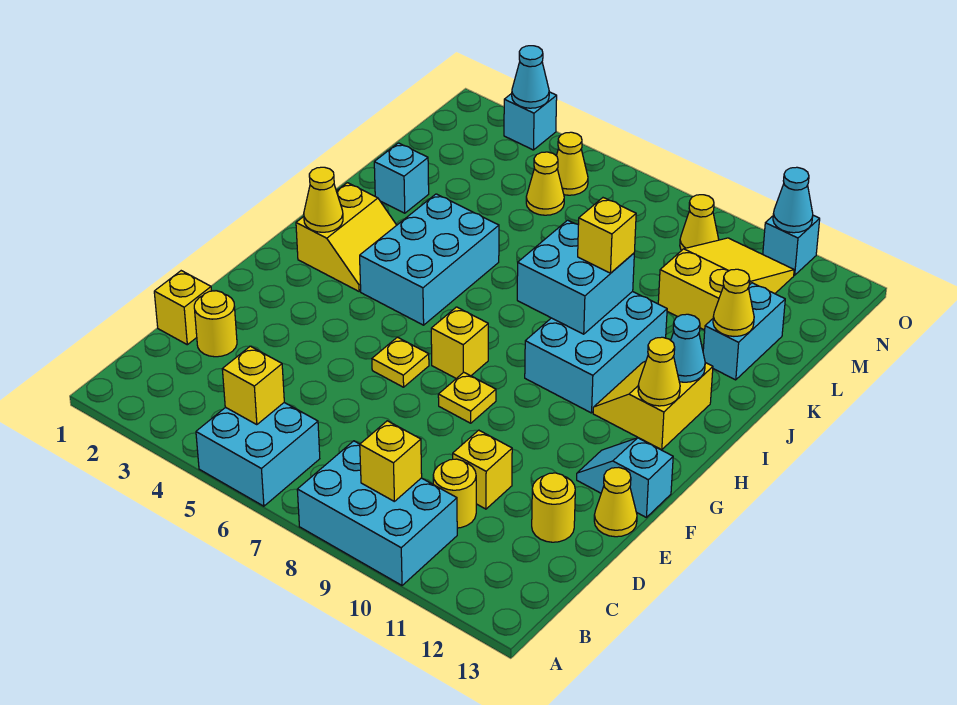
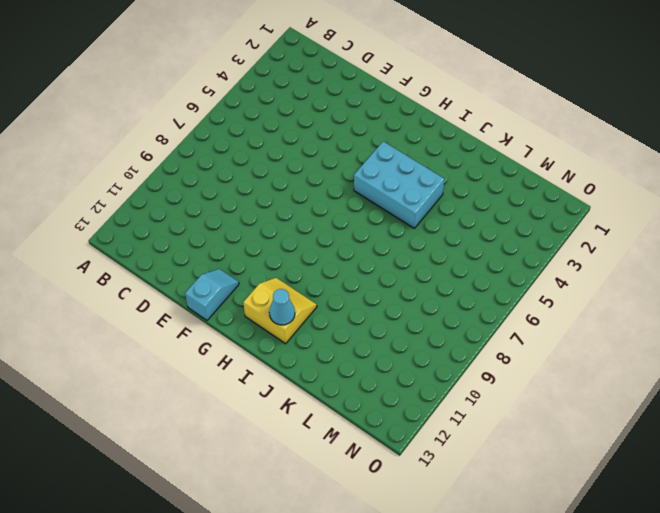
none -> cyan 2x2 brick [196,403,320,506]
none -> cyan 2x3 brick [297,441,457,585]
none -> yellow 1x1 round brick [433,459,476,528]
none -> yellow 1x1 brick [154,271,211,345]

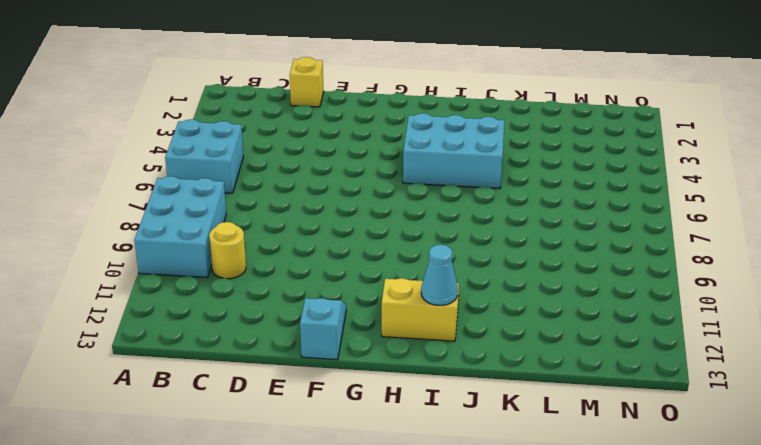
none -> yellow 1x1 round brick [194,291,237,357]
none -> yellow 1x1 brick [453,430,512,509]
none -> yellow 1x1 round brick [532,473,575,542]
none -> yellow 1x1 cone [594,467,637,537]

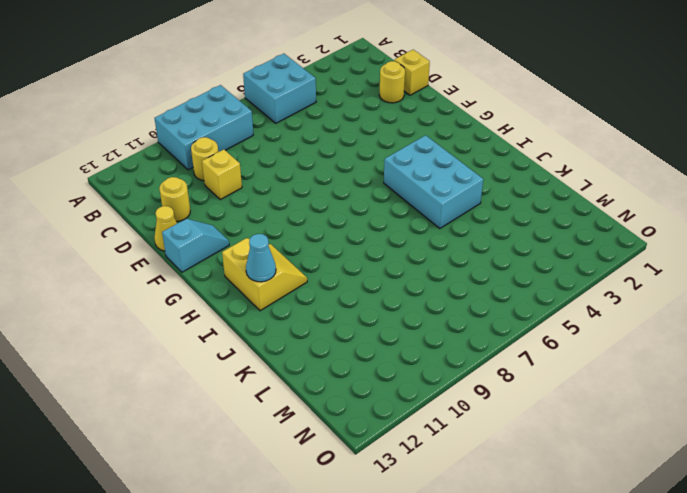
none -> yellow 1x1 plate [372,337,429,387]
none -> yellow 1x1 plate [438,372,496,423]
none -> yellow 1x1 brick [431,307,488,378]
none -> yellow 2x2 slope [296,183,397,291]

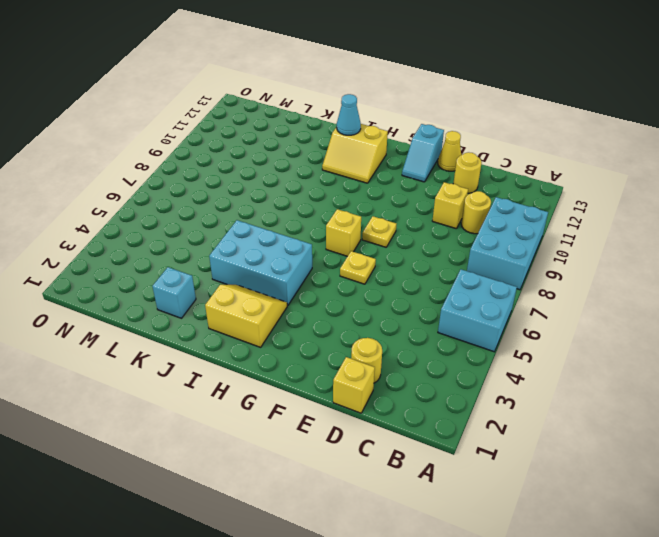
none -> cyan 2x3 brick [525,291,667,413]
none -> cyan 1x2 brick [703,283,785,380]
none -> yellow 2x3 slope [658,238,794,330]
none -> yellow 1x1 cone [526,152,564,215]

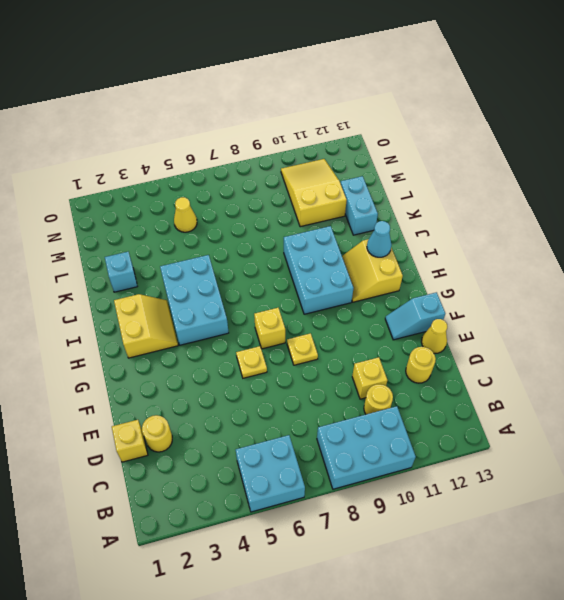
none -> yellow 1x1 cone [556,132,588,195]
none -> yellow 1x1 cone [680,195,719,250]
none -> cyan 1x1 brick [504,92,557,150]
none -> cyan 1x1 brick [763,215,820,275]

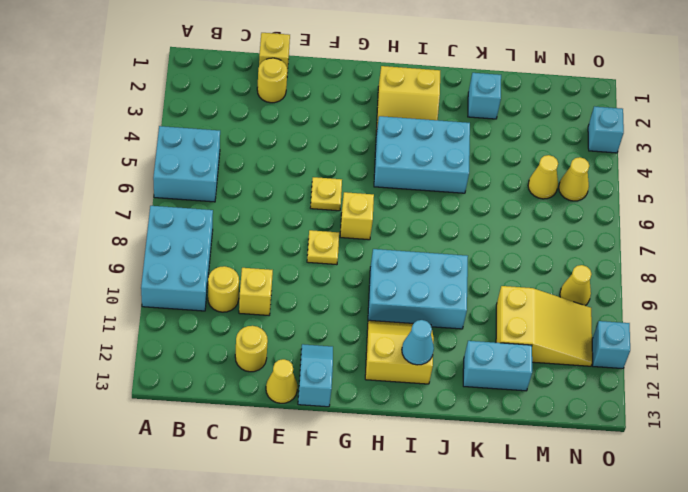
none -> yellow 1x1 brick [222,346,284,425]
none -> yellow 1x1 brick [360,421,422,501]
none -> yellow 1x1 cone [304,167,343,232]
none -> yellow 1x1 cone [638,337,680,406]

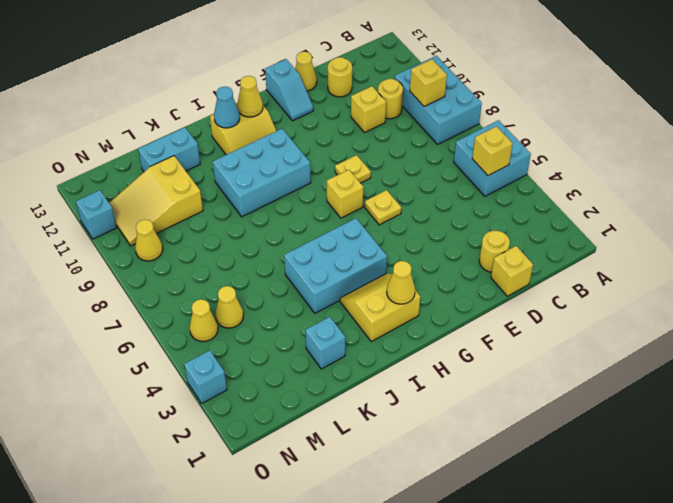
none -> cyan 2x2 brick [517,220,634,334]
none -> yellow 1x1 cone [713,269,754,336]
none -> cyan 1x1 cone [512,46,549,108]
none -> cyan 1x1 cone [773,167,813,233]

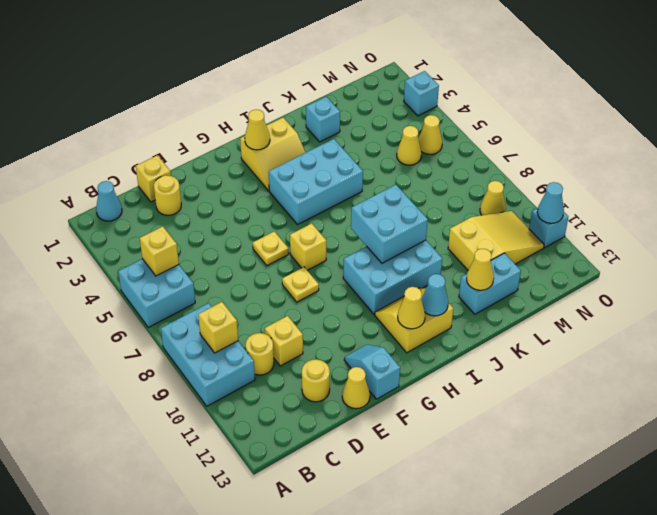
cyan 1x1 cone [96,181,122,221] -> cyan 1x1 cone moved to [512,46,549,108]
none -> yellow 1x1 brick [578,198,636,273]

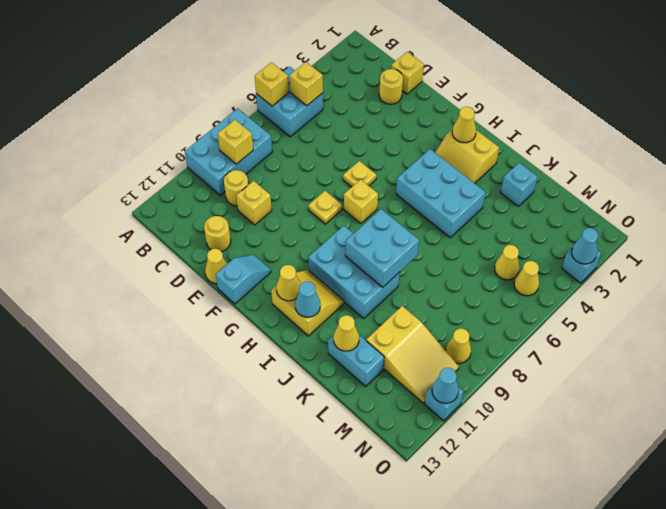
yellow 1x1 brick [255,62,289,106] -> yellow 1x1 brick moved to [578,198,636,273]

